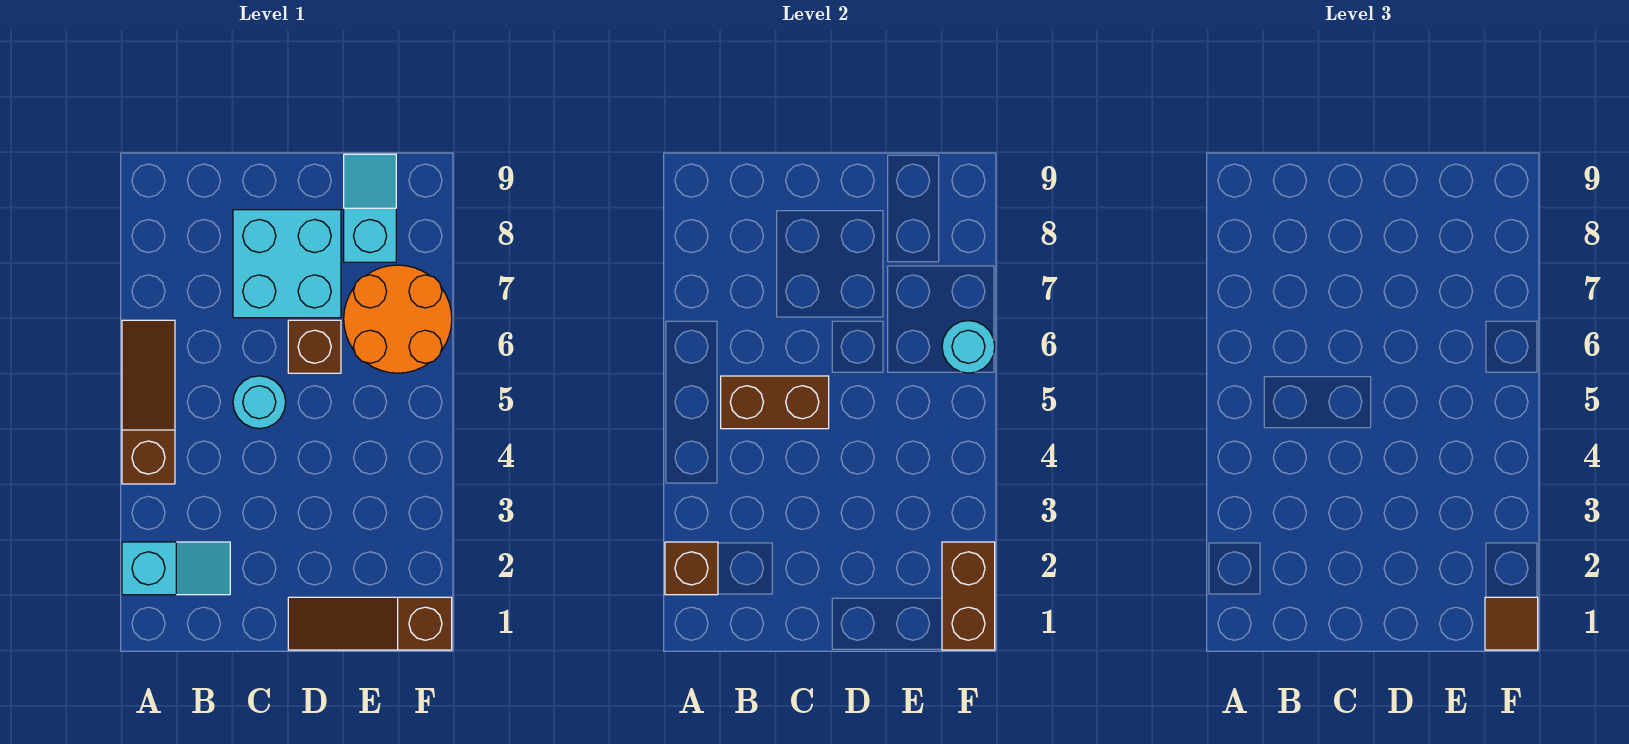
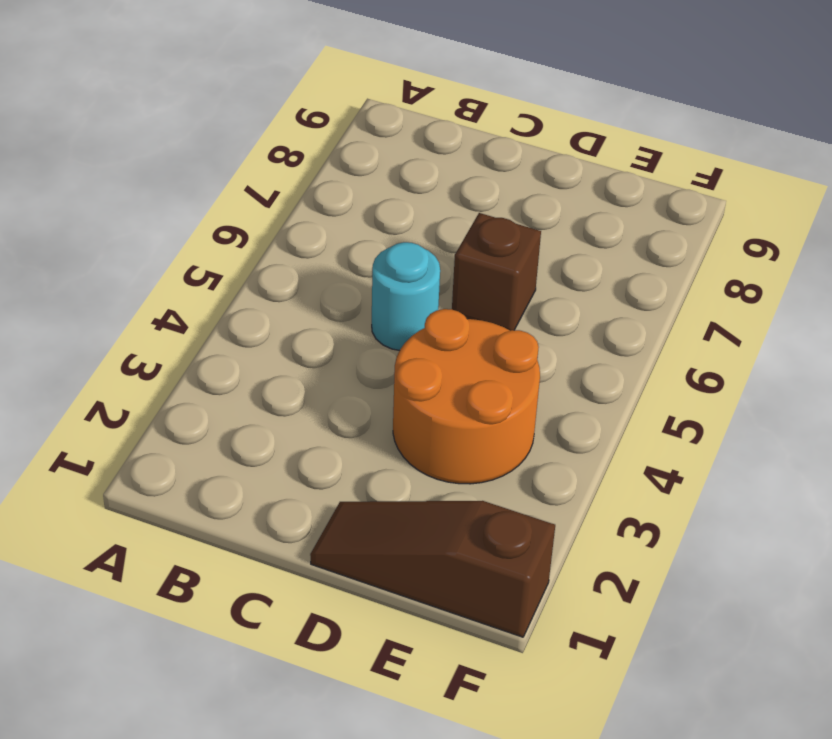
orange 2x2 round brick [393,309,540,484] -> orange 2x2 round brick moved to [344,265,452,373]
none -> cyan 1x2 slope [122,542,230,595]
none -> brown 1x3 slope [122,320,175,484]
none -> cyan 2x2 brick [233,210,341,318]

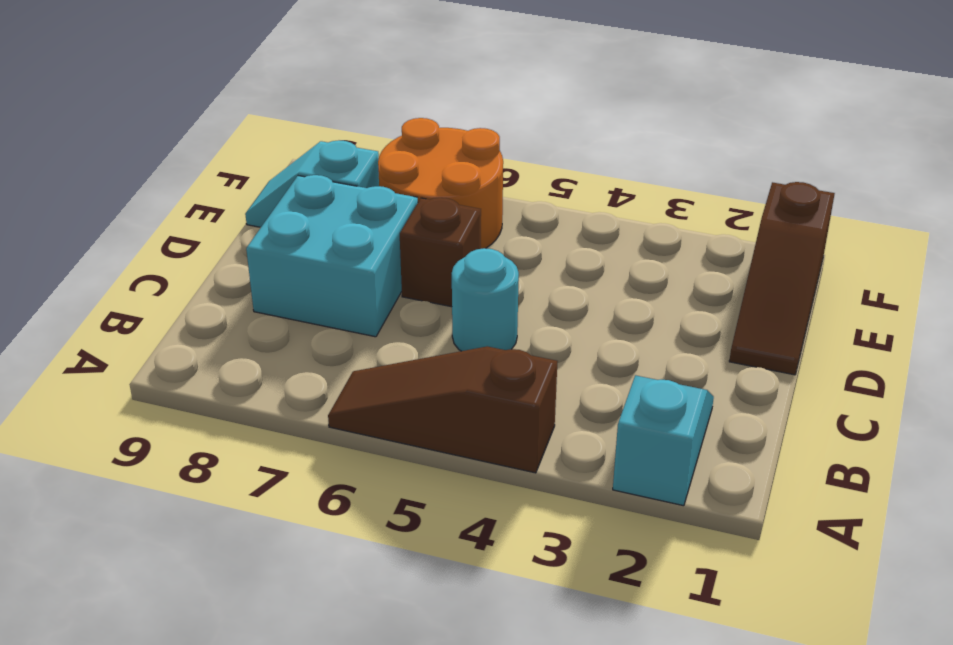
none -> brown 1x1 brick [665,542,718,595]
none -> brown 1x2 brick [721,376,829,429]
none -> brown 1x2 brick [942,542,995,650]

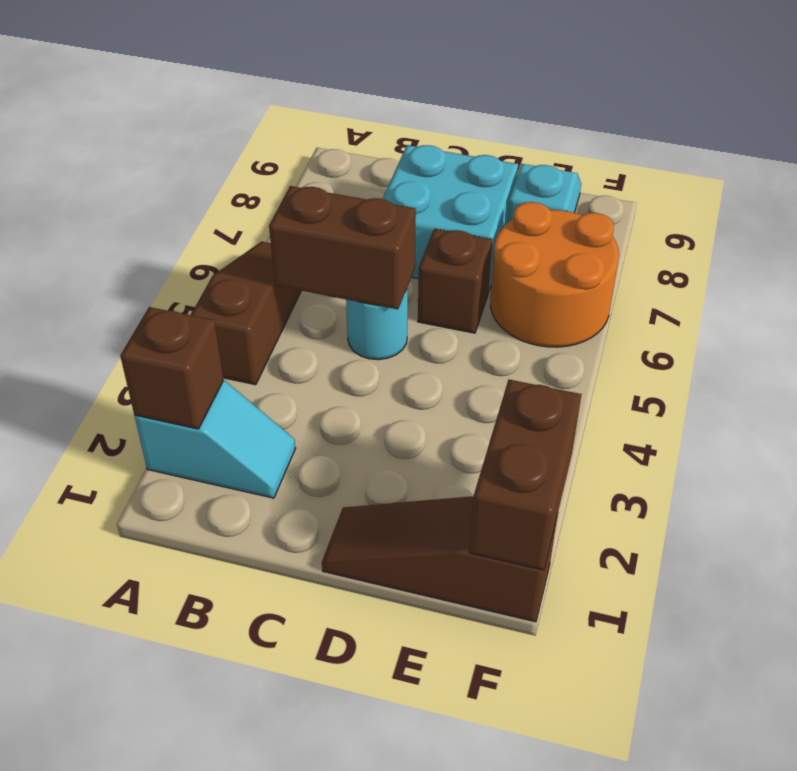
none -> cyan 1x1 round brick [942,321,995,373]
none -> brown 1x1 tile [1485,597,1538,650]

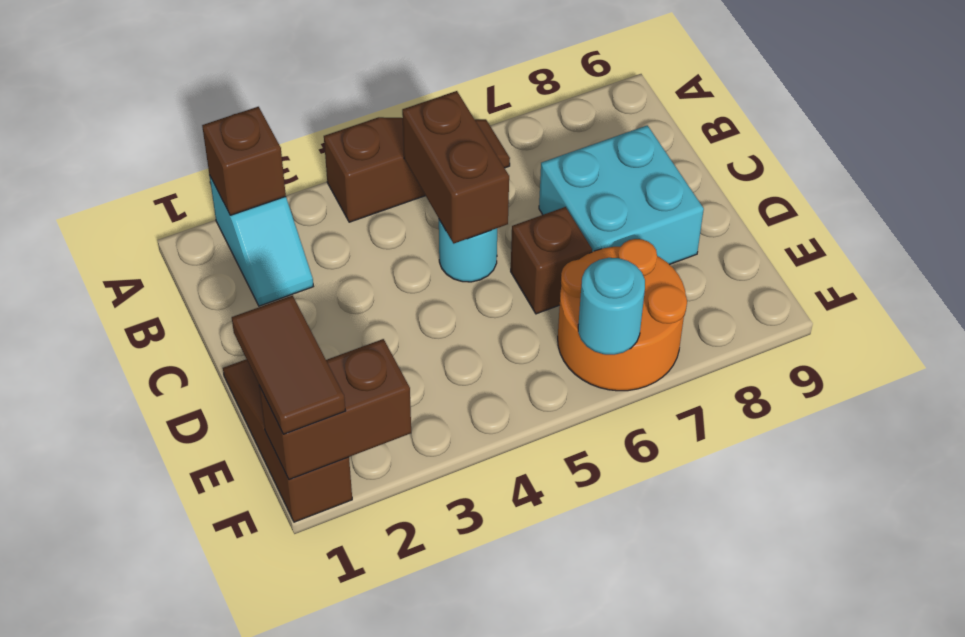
brown 1x2 tile [232,295,345,434] -> brown 1x1 tile [1485,597,1538,650]
none -> cyan 1x2 slope [344,154,396,262]

